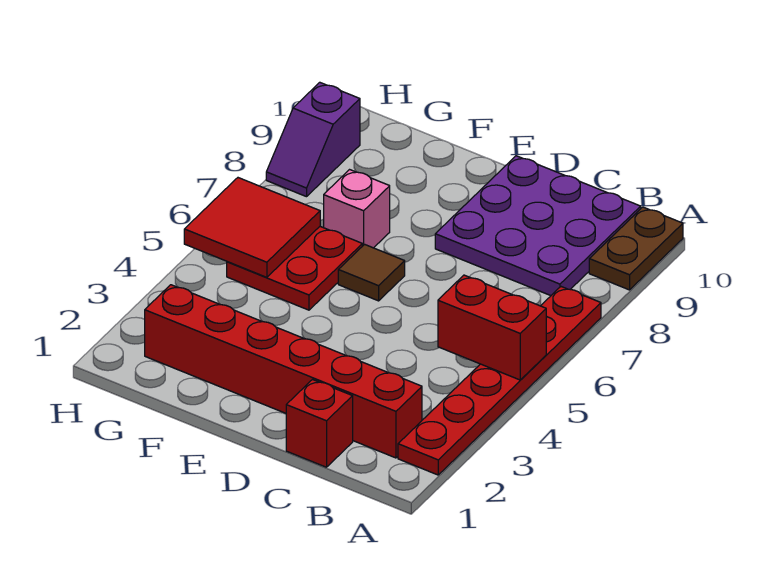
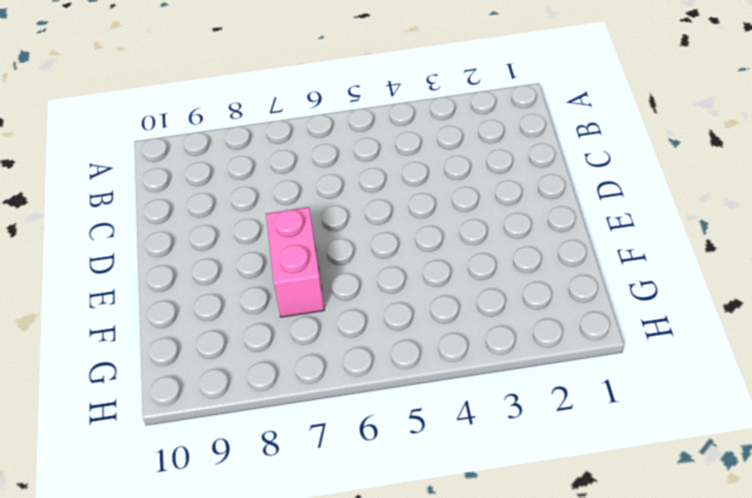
pink 1x2 brick [266,207,324,317] -> pink 1x1 brick [324,170,390,248]
none -> red 1x6 plate [398,287,601,475]
none -> brown 1x2 plate [589,207,683,290]

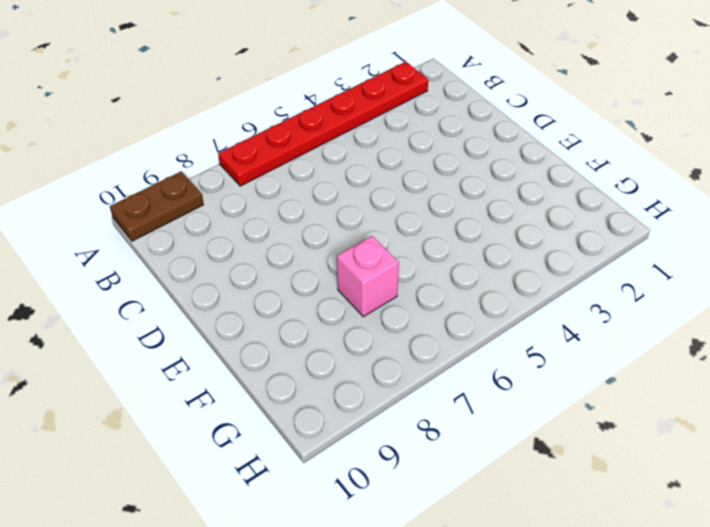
none -> red 1x6 brick [145,285,422,458]
none -> purple 3x3 plate [435,156,641,296]

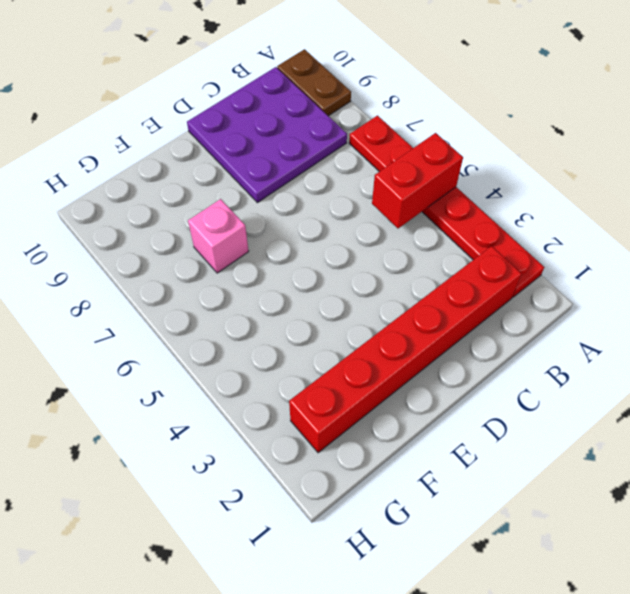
none -> red 1x1 brick [286,380,353,467]
none -> brown 1x1 tile [338,244,405,301]

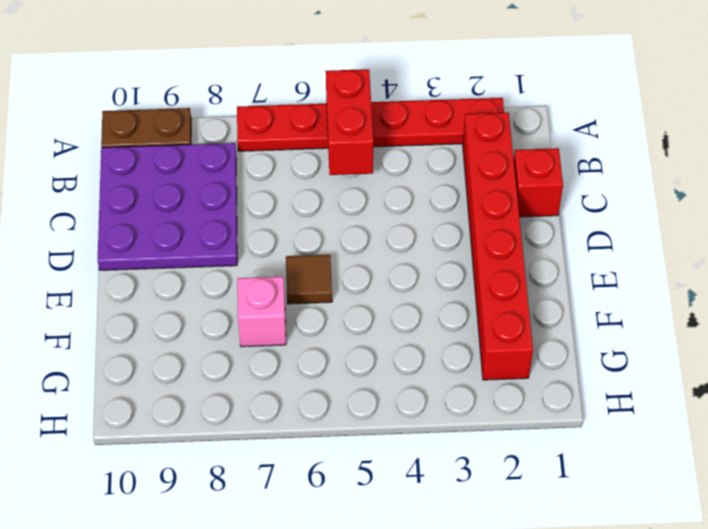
none -> red 2x2 plate [227,227,362,310]
none -> purple 1x2 slope [266,82,360,197]

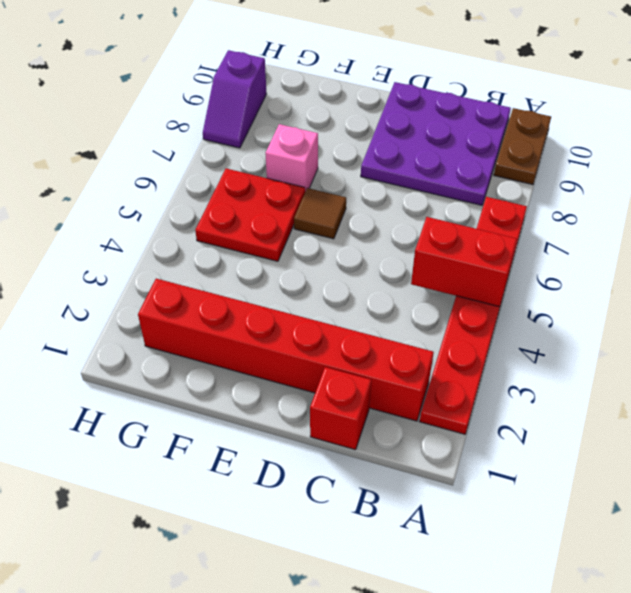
none -> red 2x2 tile [184,178,320,277]

